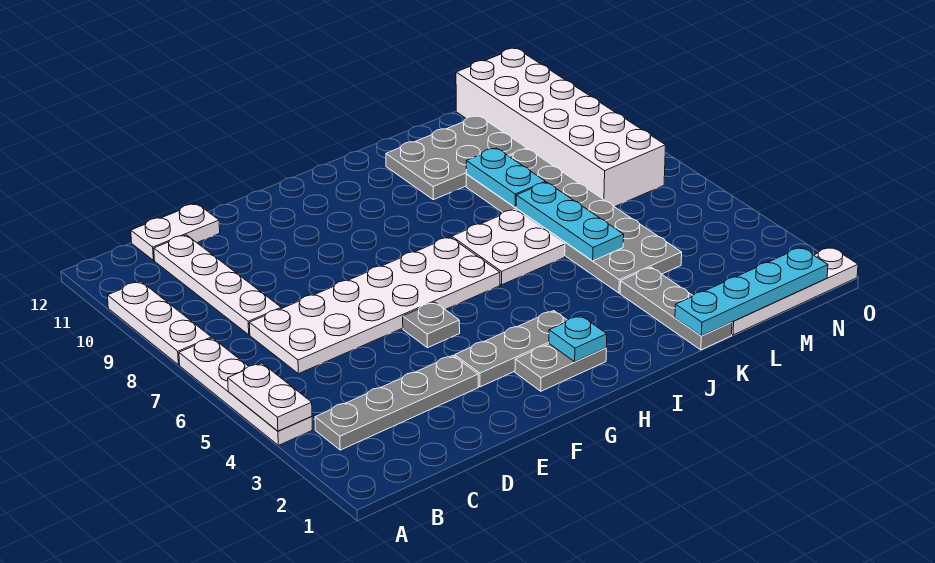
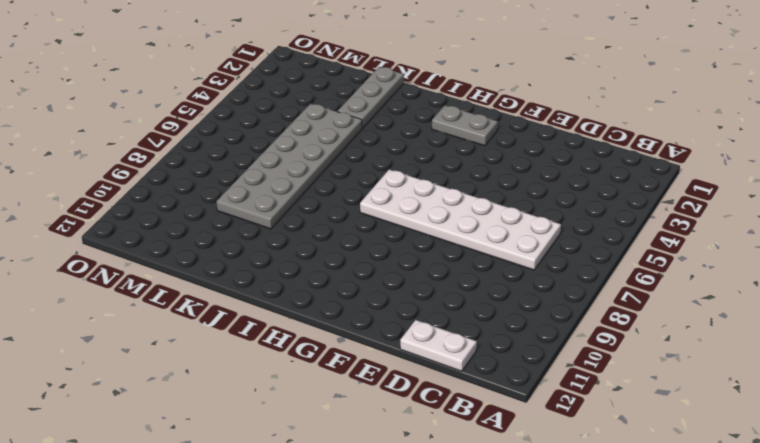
none -> white 1x4 plate [179,338,312,445]
none -> white 1x3 plate [107,281,212,365]
none -> grey 1x4 plate [315,356,478,450]

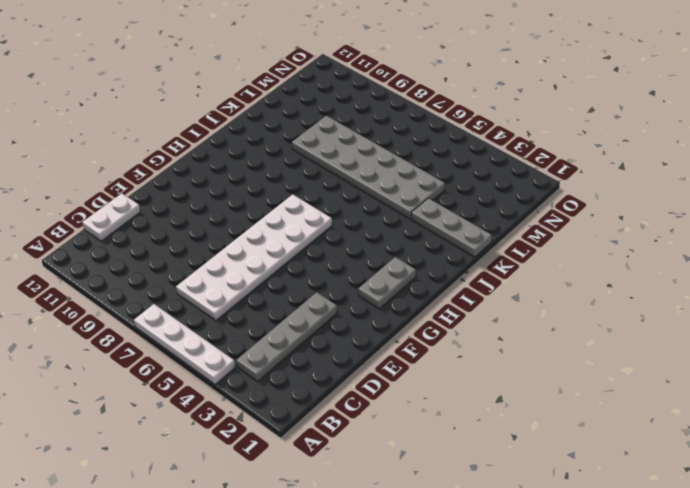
none -> white 1x3 plate [107,281,212,365]
none -> white 1x4 plate [154,235,281,335]
none -> grey 1x3 plate [455,311,567,387]

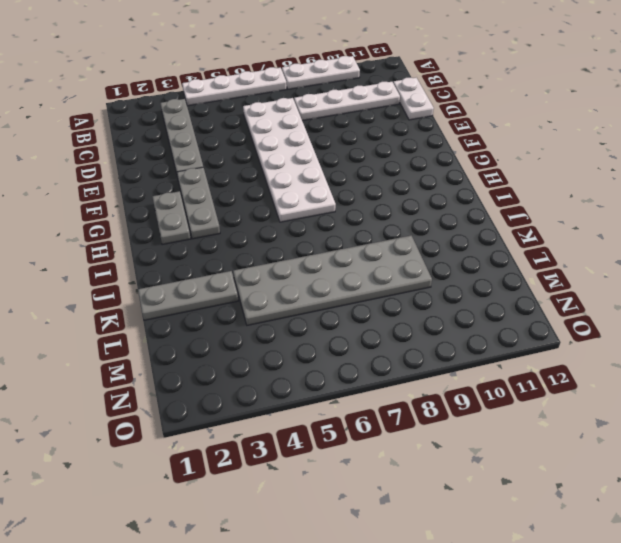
none -> grey 1x1 plate [403,302,460,348]
none -> white 2x2 plate [452,209,565,285]
none -> grey 2x3 plate [386,116,527,200]

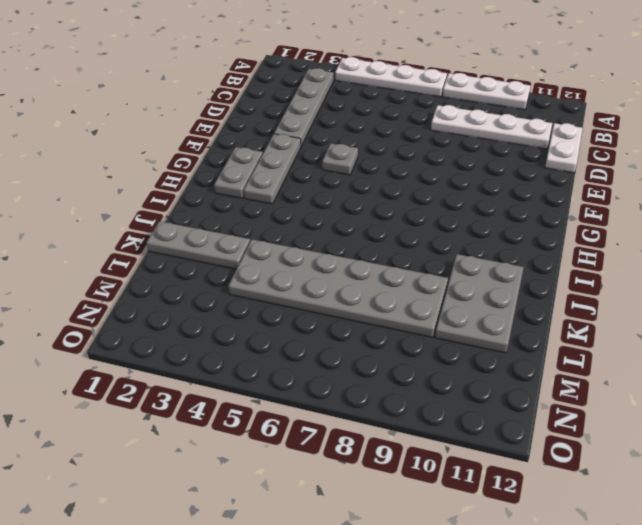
none -> white 2x6 plate [249,237,500,374]
none -> white 2x2 plate [452,209,565,285]
none -> white 1x4 plate [732,247,858,335]

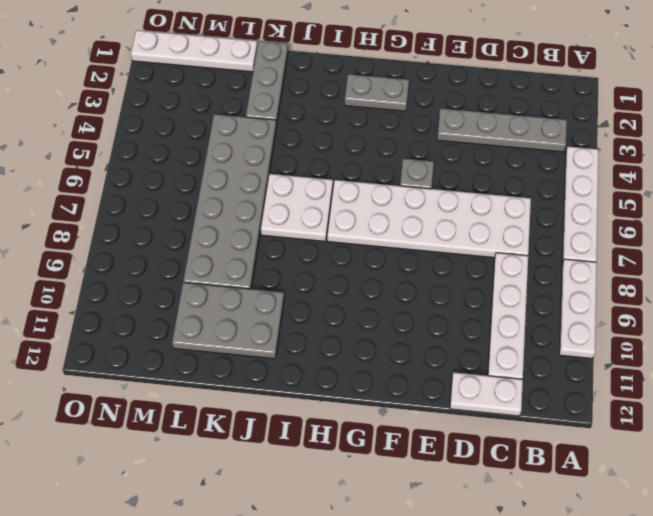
none -> grey 1x3 plate [455,311,567,387]
none -> white 2x6 brick [456,48,666,207]
none -> white 1x2 plate [228,363,312,431]

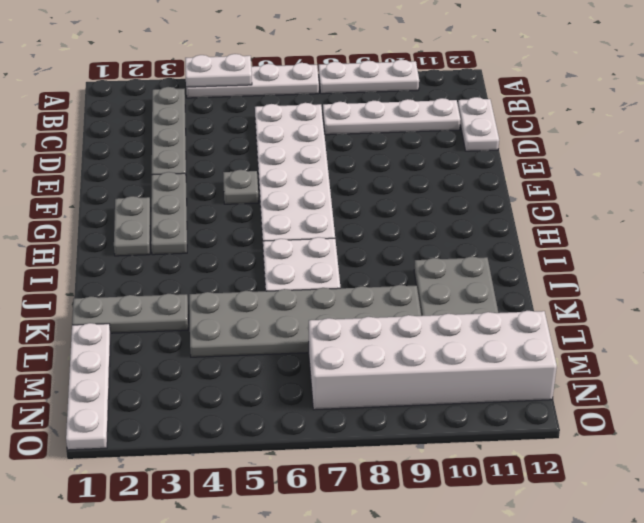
none -> cyan 1x1 plate [549,316,607,362]
none -> cyan 1x4 plate [675,247,828,336]
none -> cyan 1x3 plate [516,182,624,261]

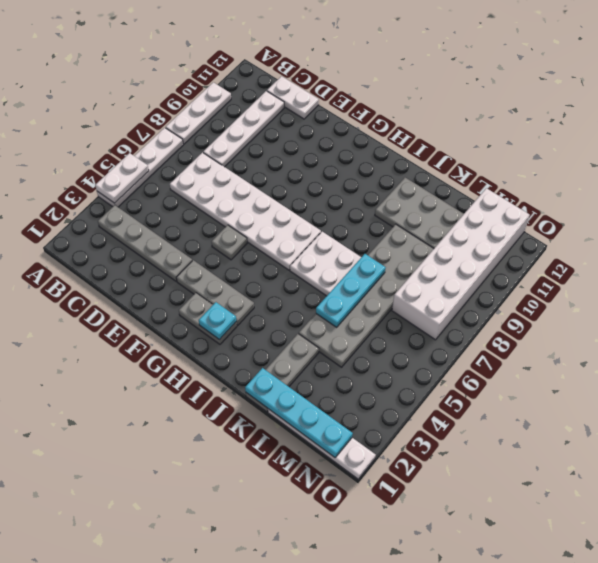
none -> cyan 1x2 plate [466,148,546,207]

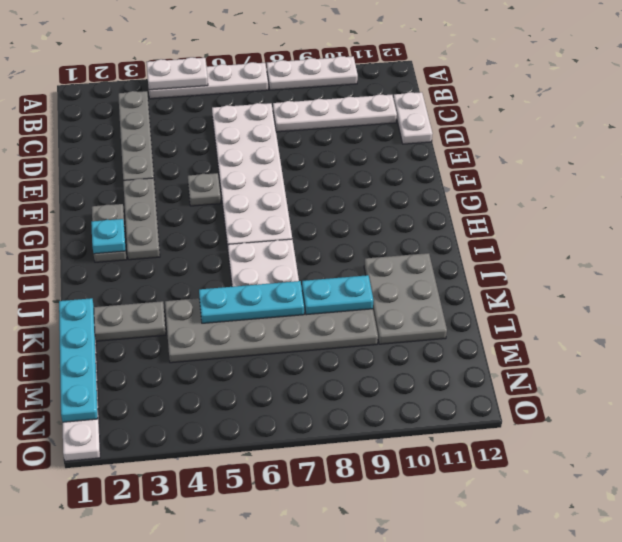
none -> white 2x6 brick [456,48,666,207]

